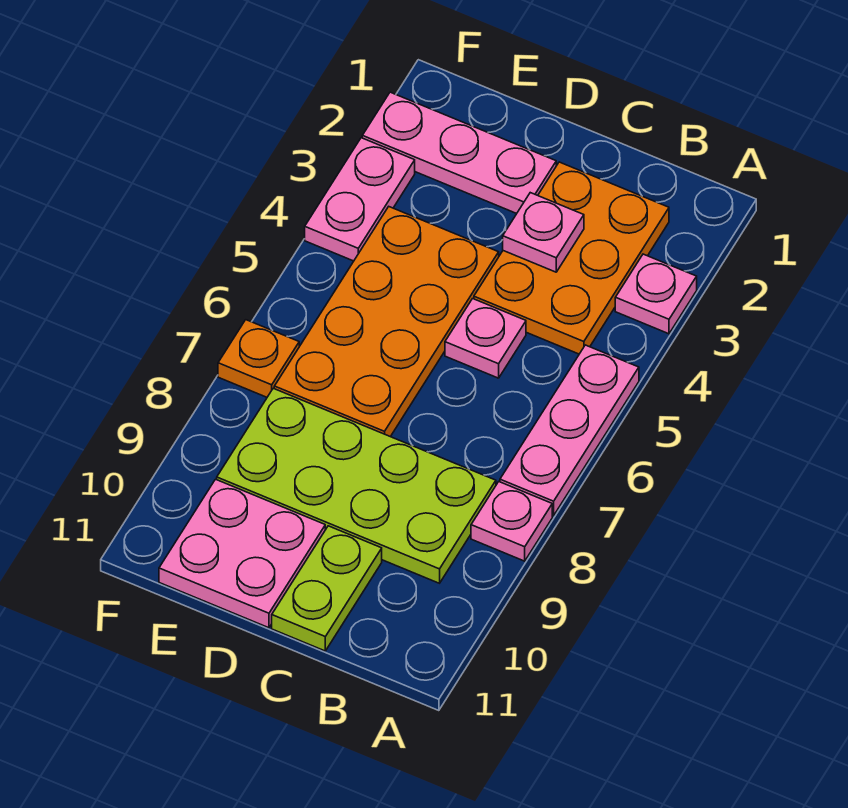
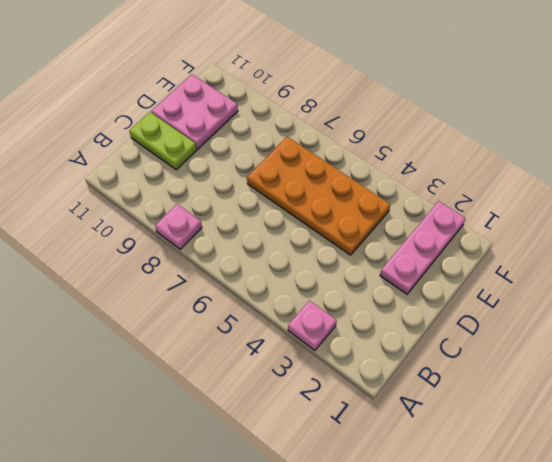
none -> pink 1x3 plate [500,345,639,516]
none -> orange 2x3 plate [474,162,669,354]
none -> lime 2x4 plate [217,388,496,583]

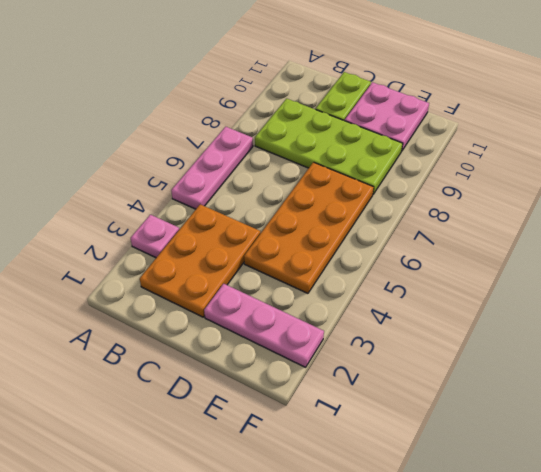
none -> pink 1x1 plate [471,482,552,561]
none -> pink 1x1 plate [445,299,526,378]
none -> pink 1x2 plate [305,138,415,261]

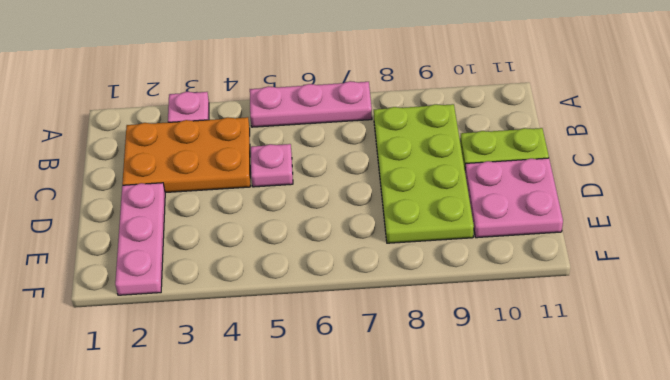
none -> pink 1x1 plate [471,482,552,561]
none -> orange 2x4 plate [274,207,499,437]
none -> pink 1x2 plate [305,138,415,261]

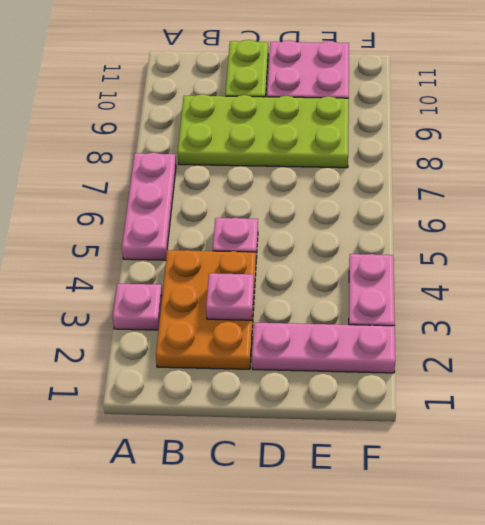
none -> pink 1x1 plate [471,482,552,561]
none -> orange 2x4 plate [274,207,499,437]
none -> orange 1x1 plate [218,320,299,397]

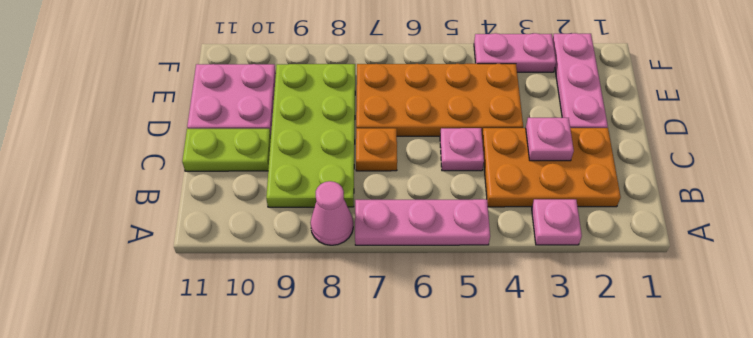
pink 1x1 cone [311,181,353,245] -> pink 1x1 plate [471,482,552,561]
orange 1x1 plate [356,128,397,171] -> orange 1x1 plate moved to [218,320,299,397]

